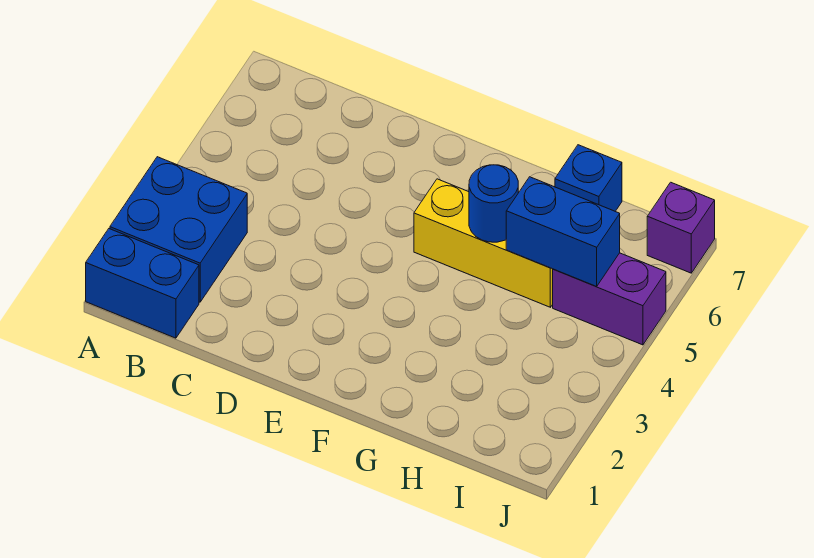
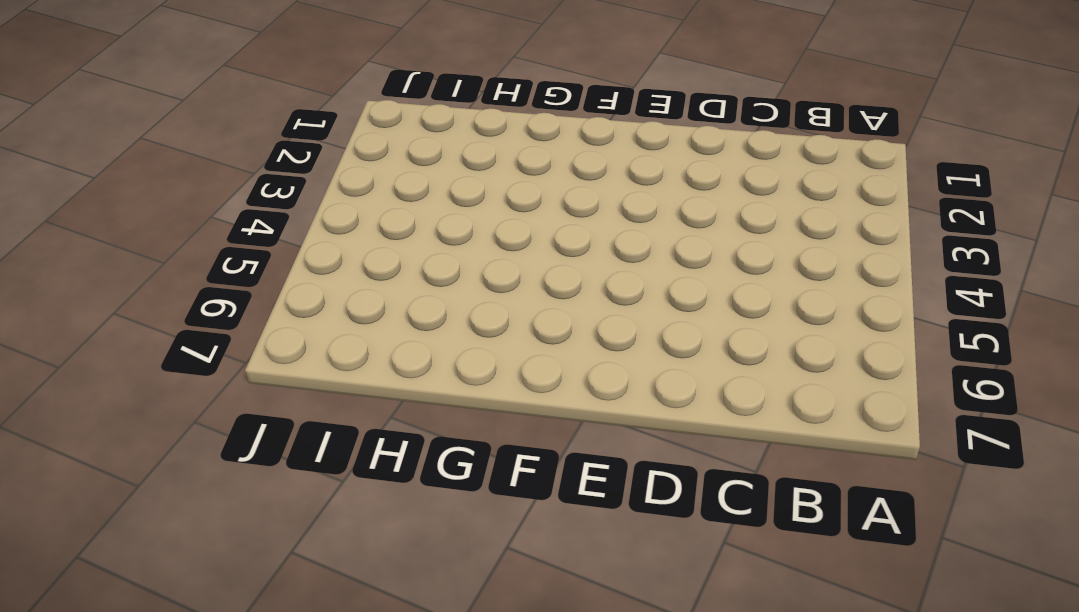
none -> blue 1x2 brick [86,229,199,338]
none -> blue 2x2 brick [110,157,247,302]

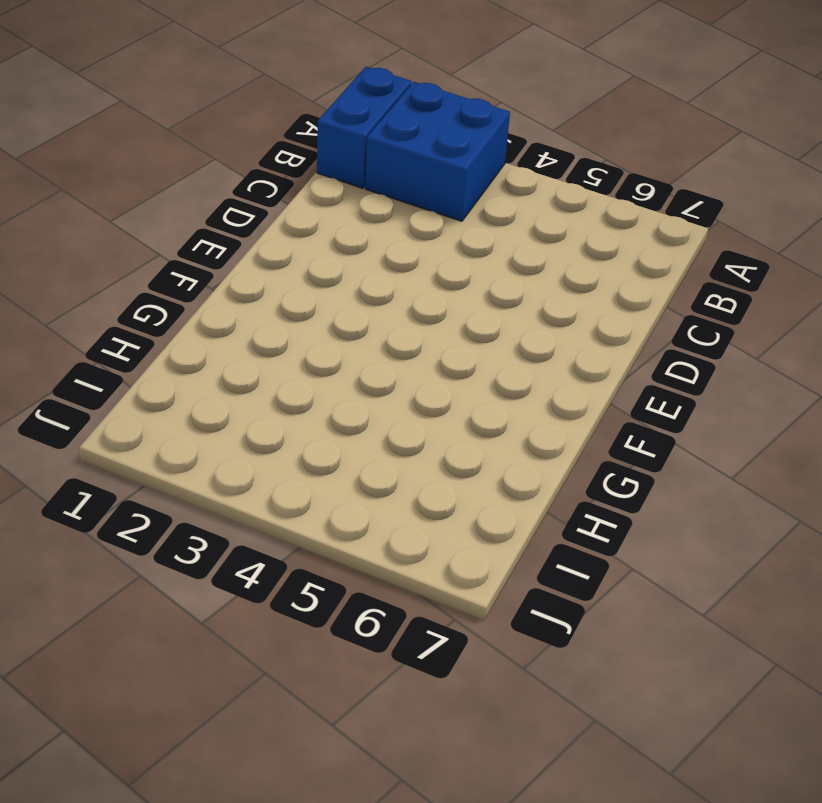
none -> yellow 1x3 brick [414,179,553,307]
none -> blue 1x1 brick [555,145,622,211]

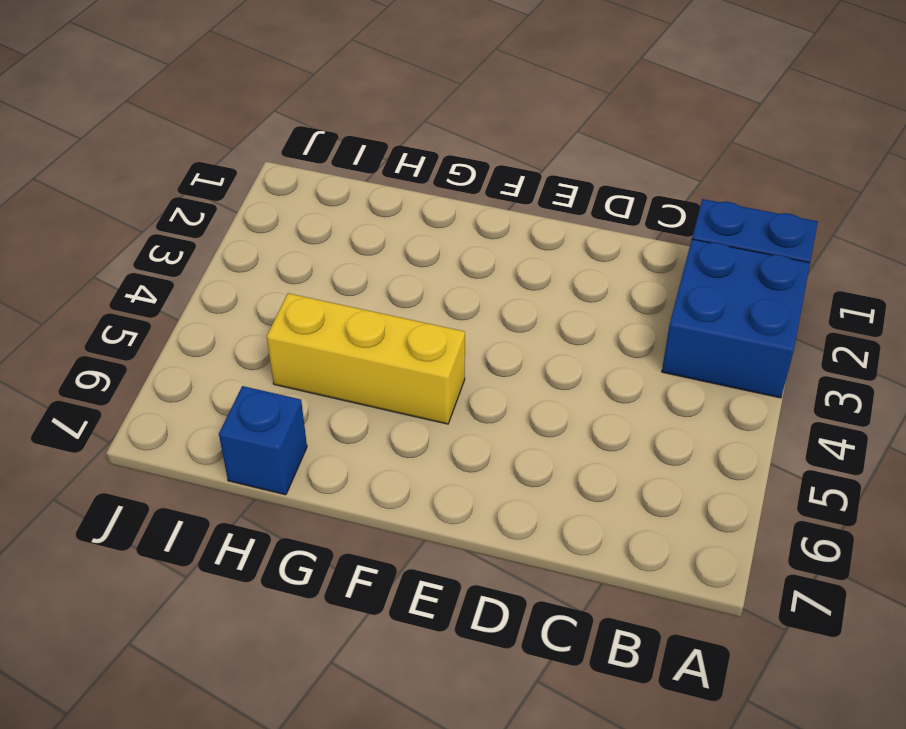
none -> purple 1x2 brick [553,253,666,345]
none -> purple 1x1 brick [647,182,715,273]

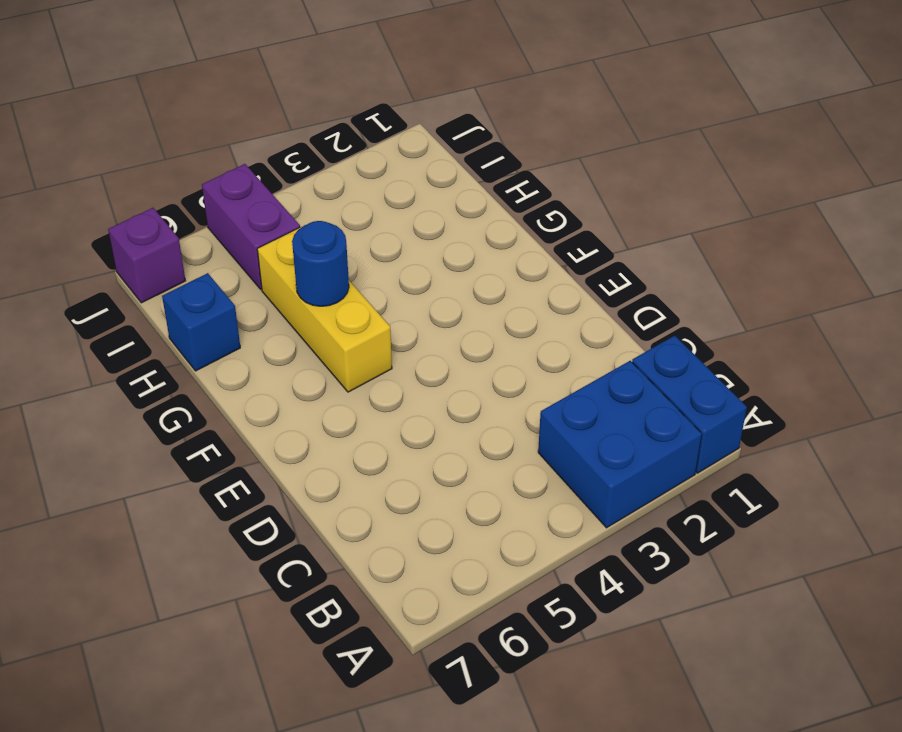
none -> blue 1x2 brick [506,177,620,286]

